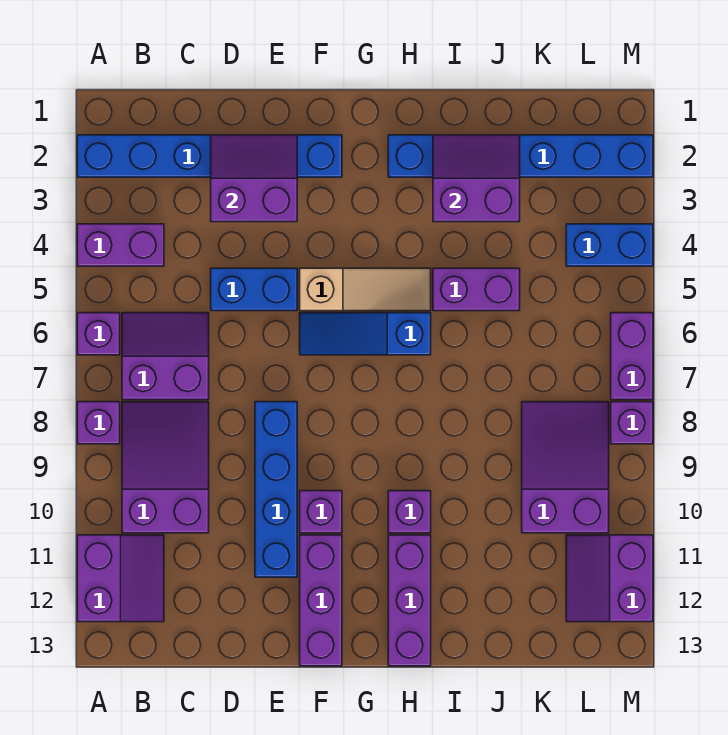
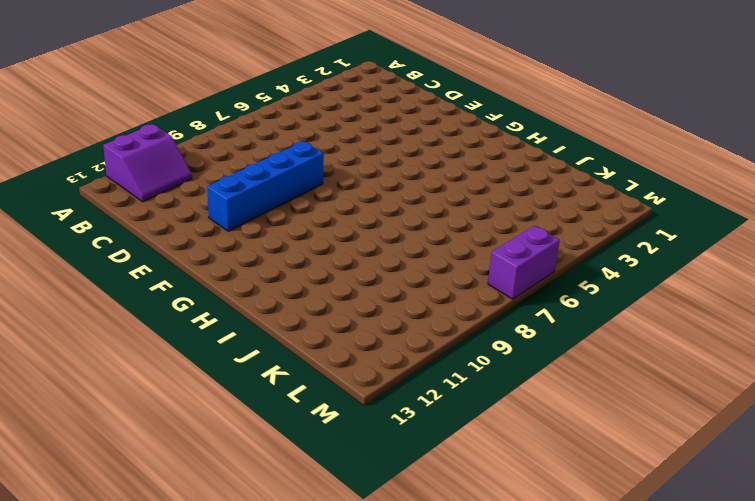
none -> blue 1x6 brick [77,135,342,177]
none -> purple 1x2 brick [77,224,164,266]
none -> purple 1x1 brick [77,313,120,355]

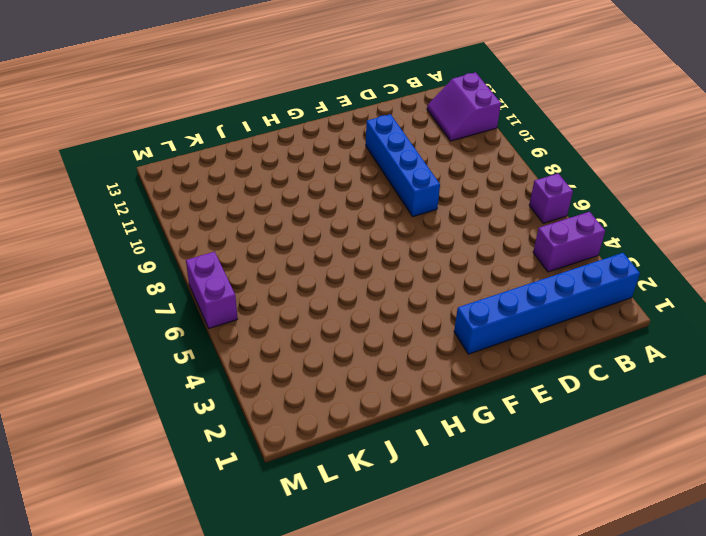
none -> purple 1x1 brick [77,402,120,444]
none -> purple 2x2 slope [122,313,209,400]
none -> purple 2x3 slope [122,402,209,533]

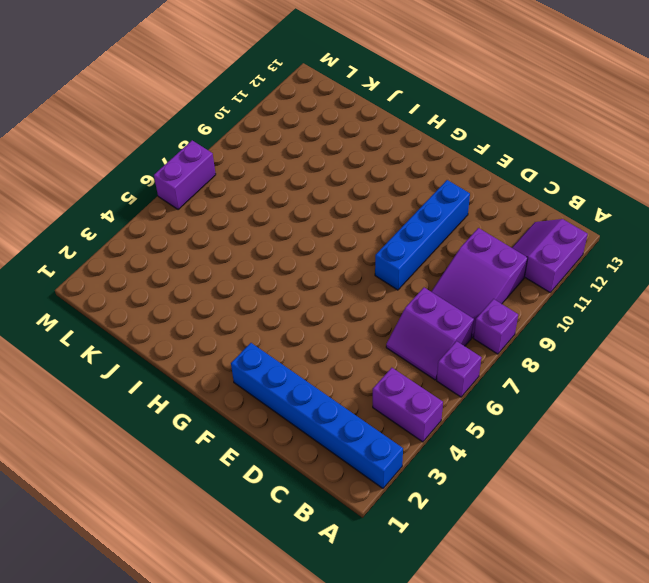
none -> blue 1x2 brick [211,268,297,311]
none -> tan 1x3 slope [300,268,431,311]
none -> blue 1x3 slope [300,313,431,355]

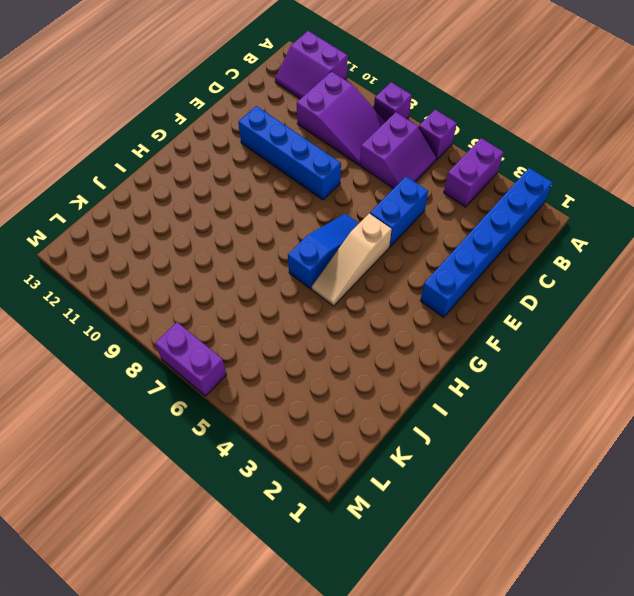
none -> purple 1x1 brick [300,491,342,533]
none -> purple 1x3 brick [300,535,342,666]
none -> blue 1x6 brick [388,135,653,177]

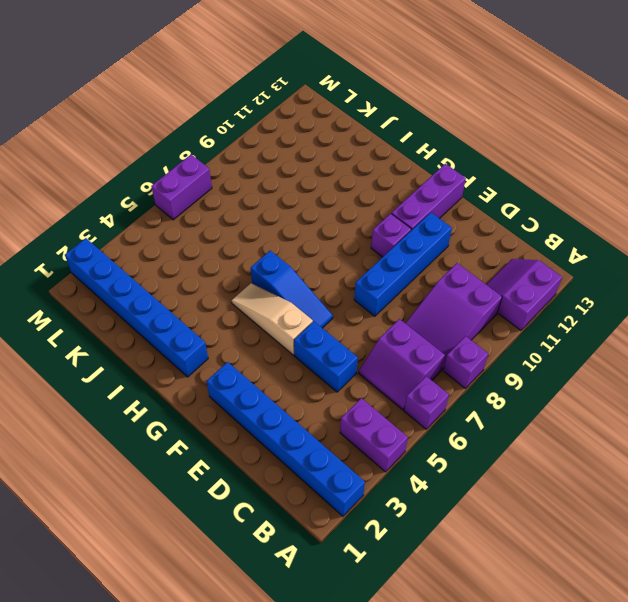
none -> purple 1x1 brick [388,491,431,533]
none -> purple 1x3 brick [388,535,431,666]
none -> purple 1x2 brick [433,268,520,311]

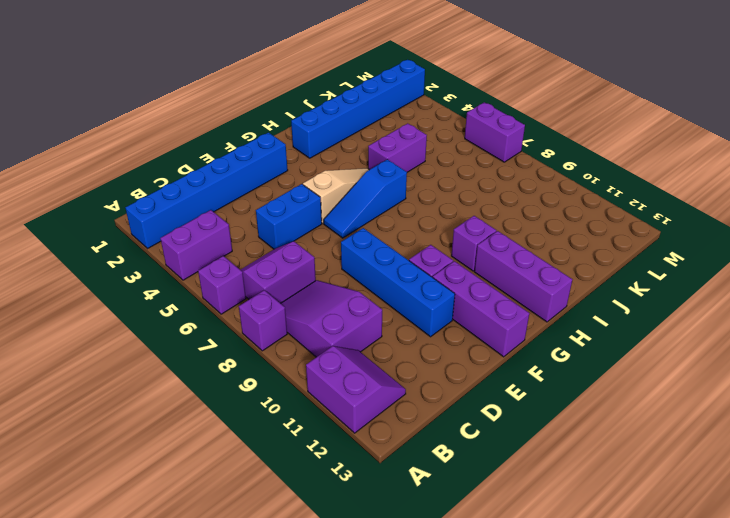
none -> purple 2x3 slope [522,402,609,533]
none -> blue 1x2 brick [566,224,653,266]
none -> purple 2x2 slope [566,535,653,622]

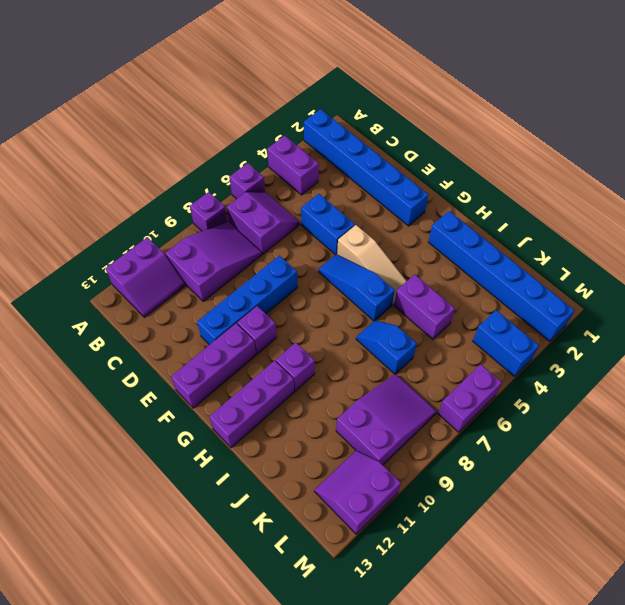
blue 1x2 slope [356,321,417,374] -> none
none -> purple 1x1 brick [611,402,653,444]
none -> purple 2x2 slope [211,135,297,222]
none -> purple 2x2 slope [433,135,520,222]

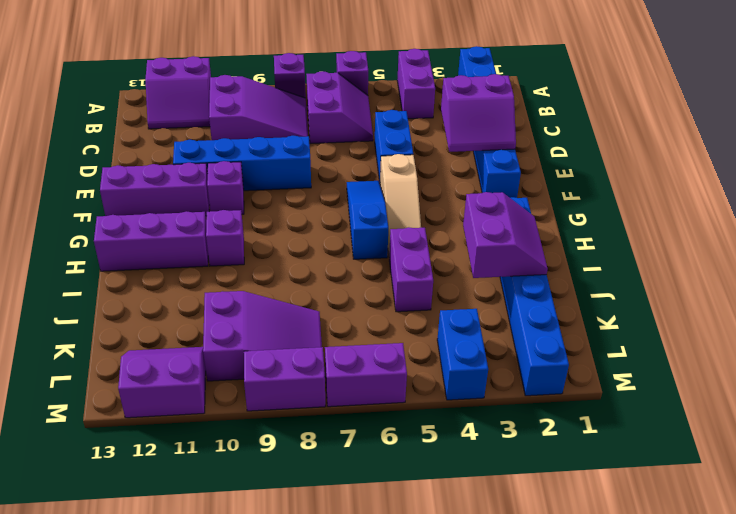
purple 2x2 slope [441,74,516,152] -> purple 2x2 slope turned to [211,135,297,222]
purple 1x2 brick [244,347,325,411] -> purple 1x1 brick [611,402,653,444]

